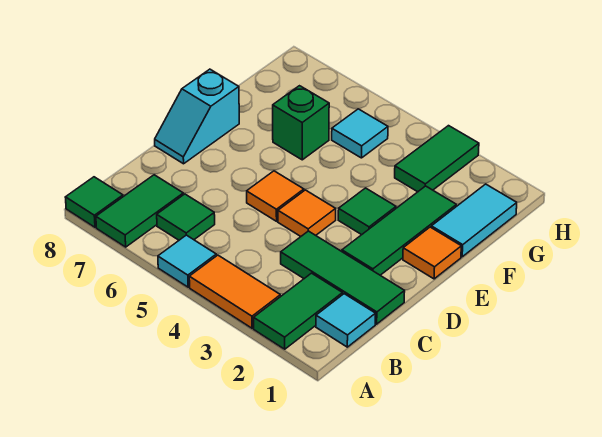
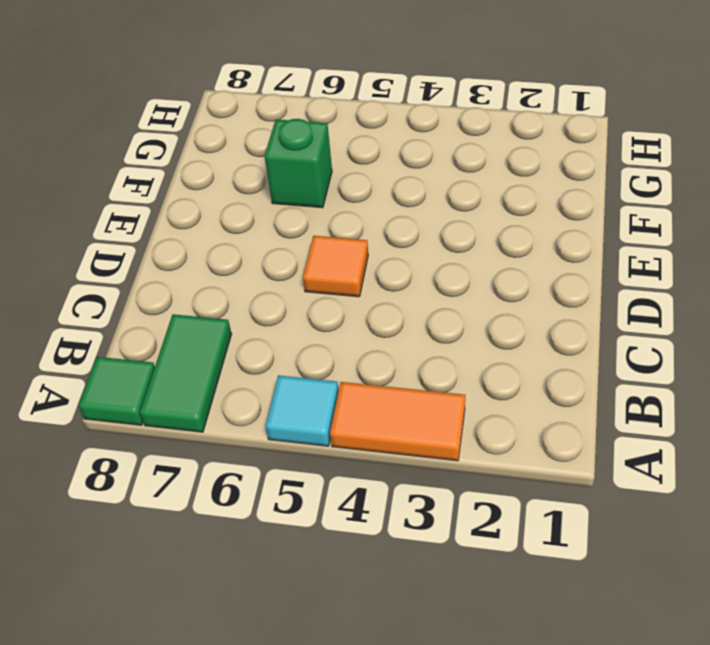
none -> green 1x2 tile [254,273,343,349]
none -> cyan 1x1 tile [316,294,376,347]
none -> green 1x1 tile [157,194,215,240]

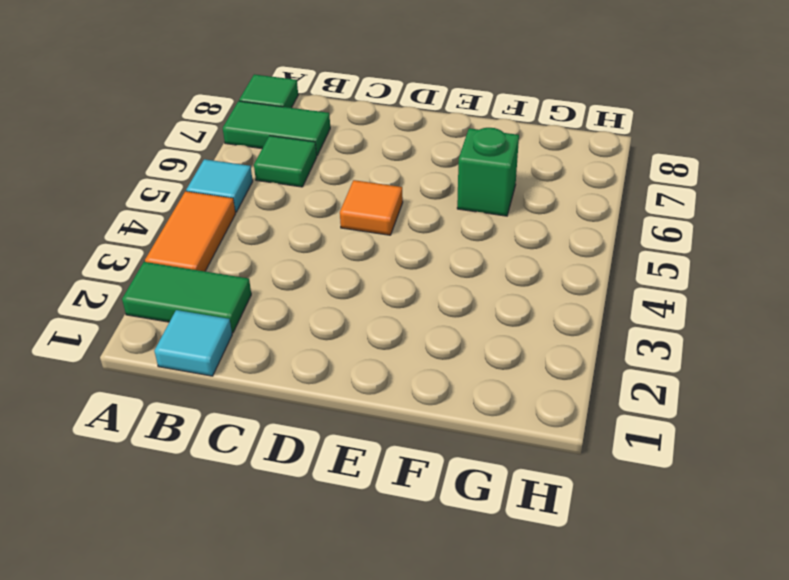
none -> green 1x3 tile [281,231,405,324]
none -> green 1x3 tile [342,186,456,275]
none -> orange 1x1 tile [278,190,336,236]

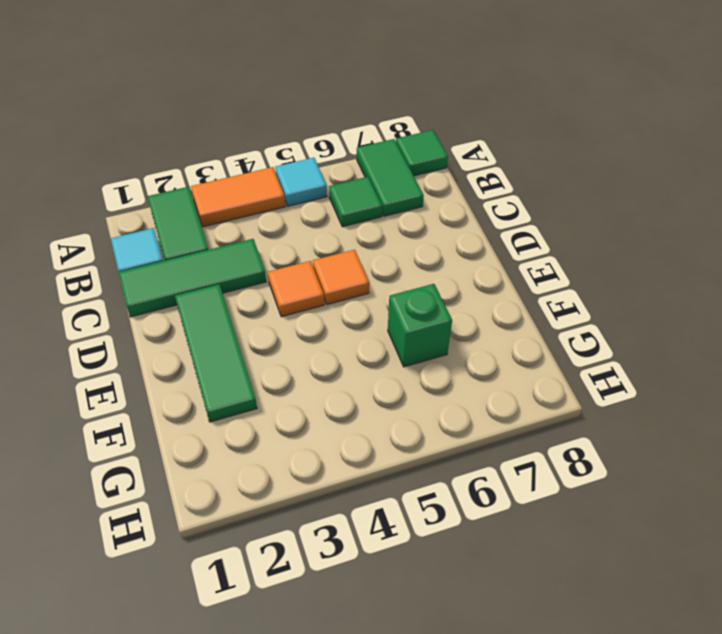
none -> cyan 1x2 slope [155,69,239,164]
none -> orange 1x1 tile [403,227,461,279]
none -> green 1x1 tile [338,188,396,235]

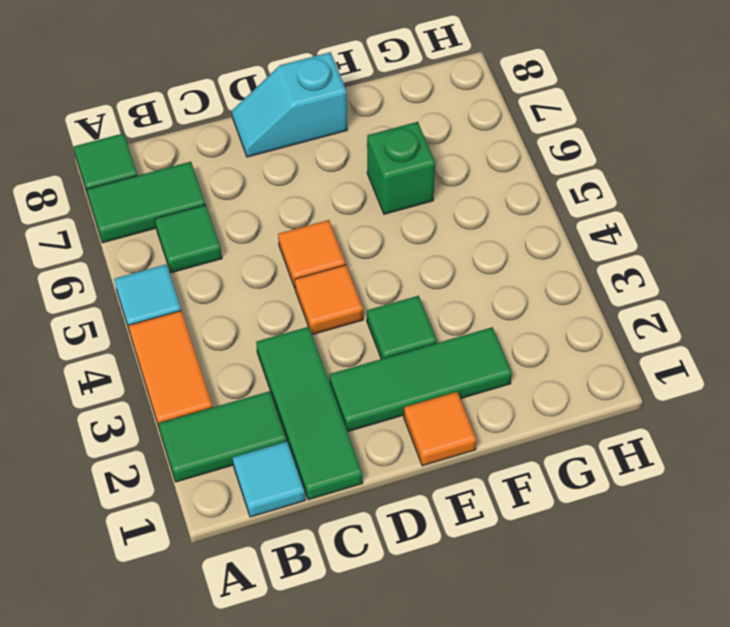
none -> cyan 1x2 tile [431,184,517,257]
none -> green 1x2 tile [395,126,479,192]
none -> cyan 1x1 tile [332,109,388,158]

